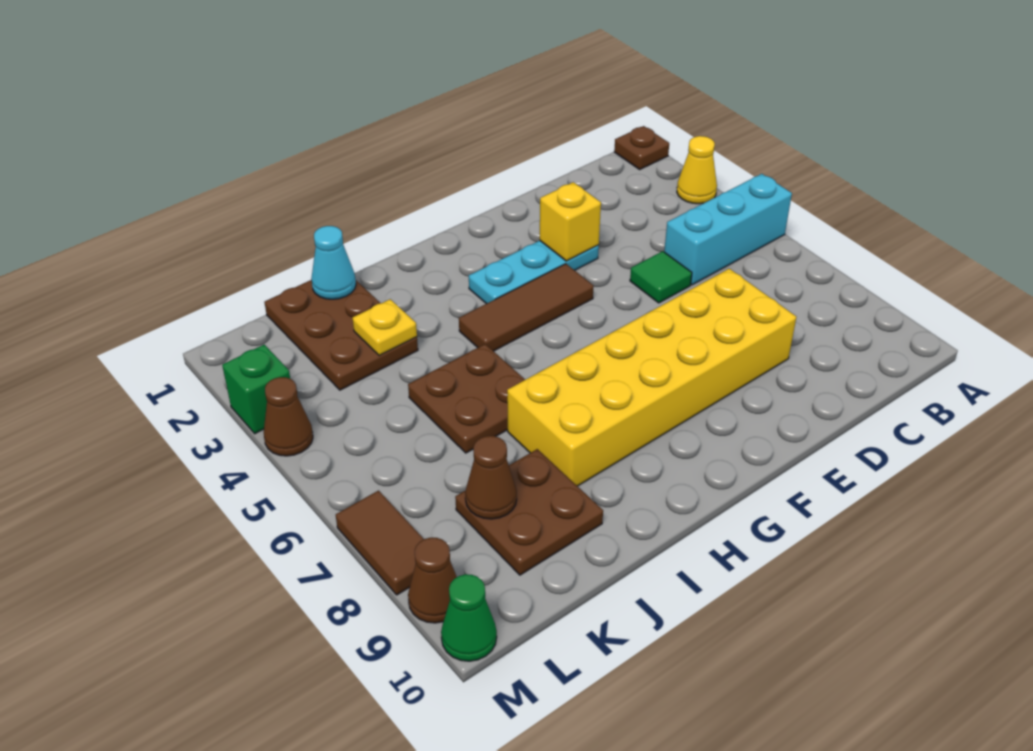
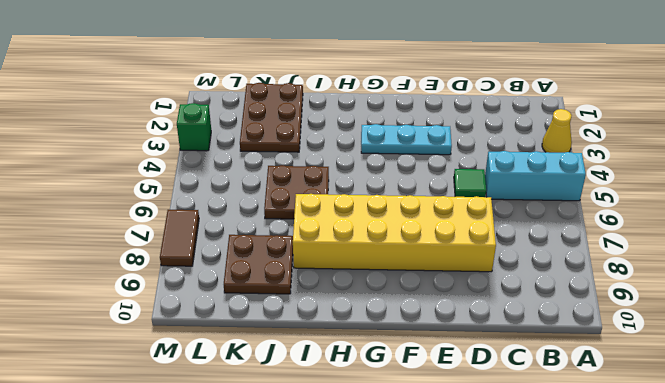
none -> brown 1x1 plate [614,126,669,169]
none -> brown 1x3 tile [459,264,594,351]
none -> brown 1x1 cone [264,377,313,456]

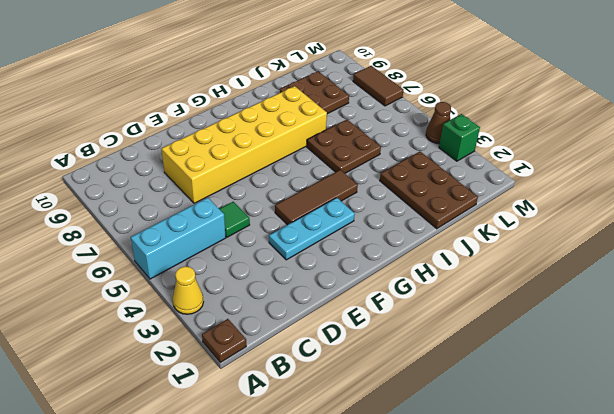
none -> brown 1x1 cone [408,538,457,623]
none -> green 1x1 cone [441,574,497,661]
none -> yellow 1x1 brick [540,182,601,261]

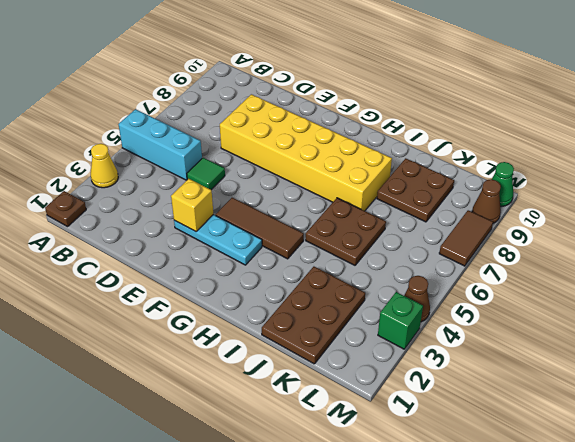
none -> cyan 1x1 cone [311,226,356,299]
none -> yellow 1x1 plate [353,299,417,356]
none -> brown 1x1 cone [465,436,517,519]

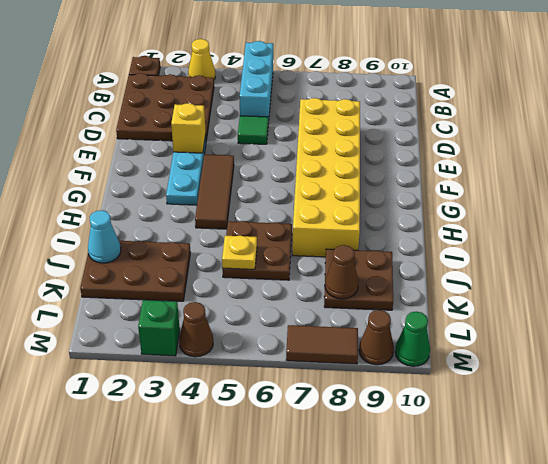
brown 3x3 plate [116,73,214,141] -> none
yellow 1x1 plate [222,235,257,269] -> yellow 1x1 plate moved to [353,299,417,356]

